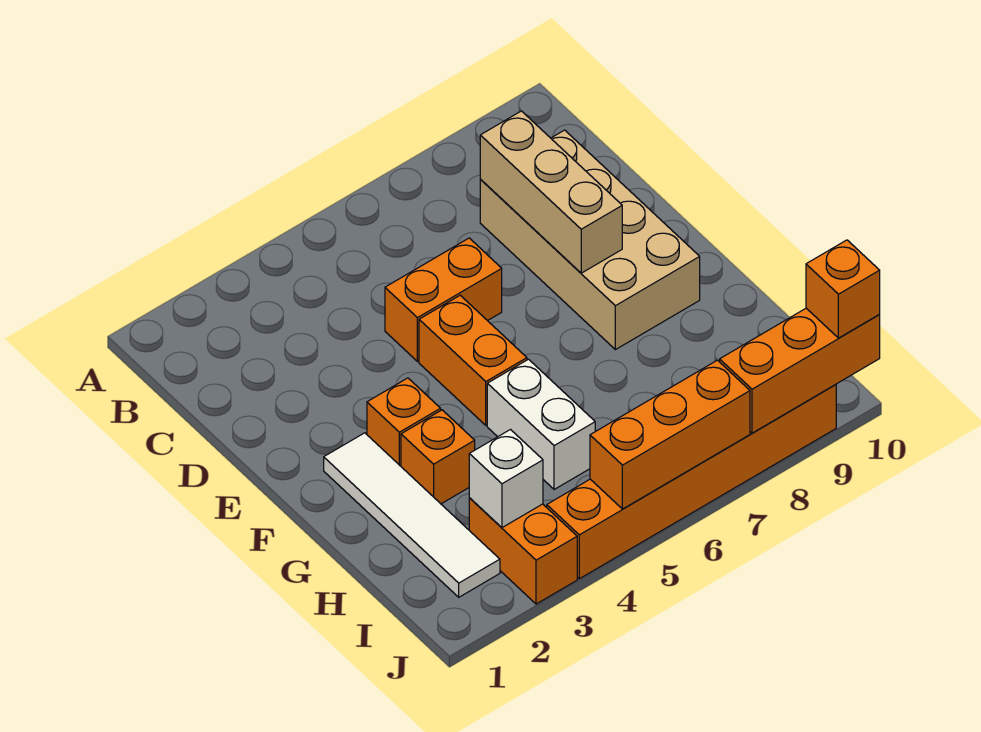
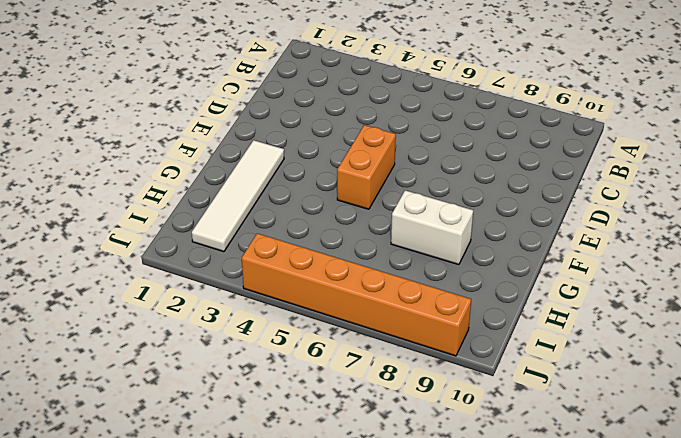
white 1x2 brick [391,190,473,265] -> white 1x2 brick turned to [487,359,595,489]
none -> tan 2x4 brick [480,130,700,350]
none -> orange 1x2 brick [385,238,502,362]
none -> orange 1x1 brick [367,378,441,466]

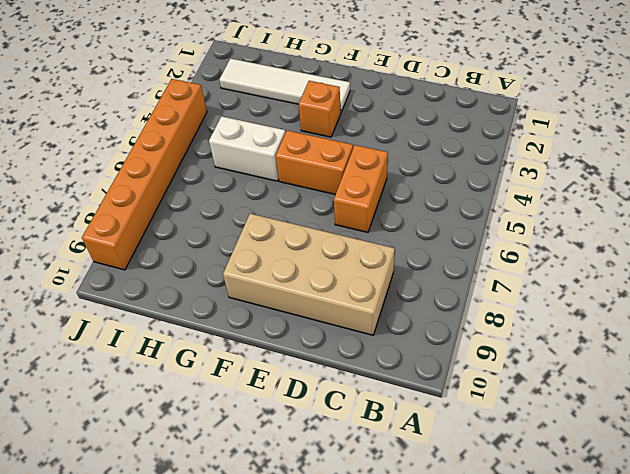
none -> orange 1x1 brick [401,410,475,504]
none -> orange 1x2 brick [469,498,577,604]
none -> tan 1x3 brick [480,111,622,273]

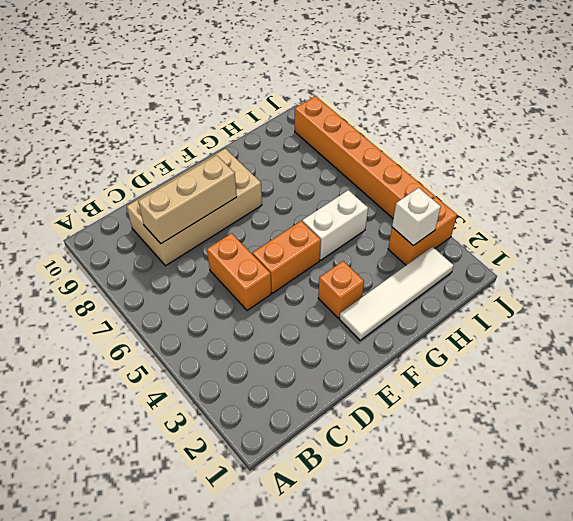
none -> orange 1x1 brick [401,410,475,504]
none -> orange 1x3 brick [590,360,750,509]
none -> orange 1x3 brick [720,308,880,433]

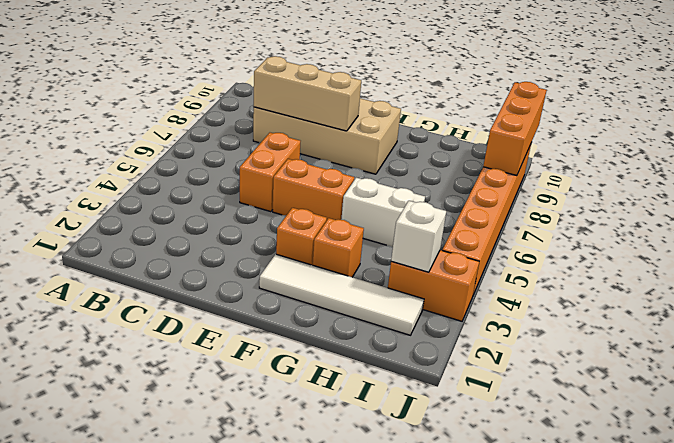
none -> orange 1x3 brick [590,360,750,509]
none -> orange 1x1 brick [806,240,880,338]

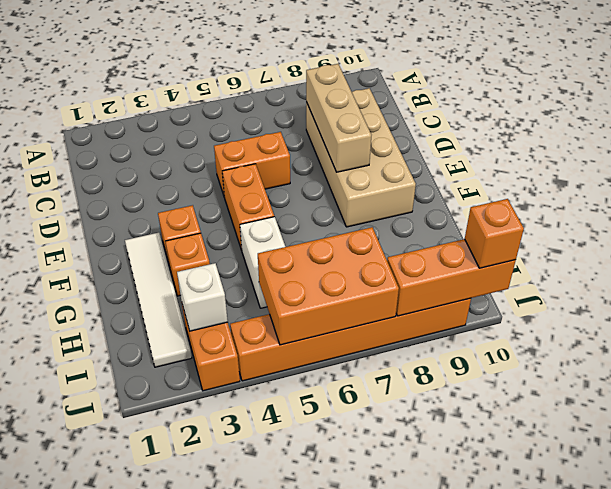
orange 2x3 brick [258,227,399,345] -> orange 1x3 brick [590,360,750,509]

